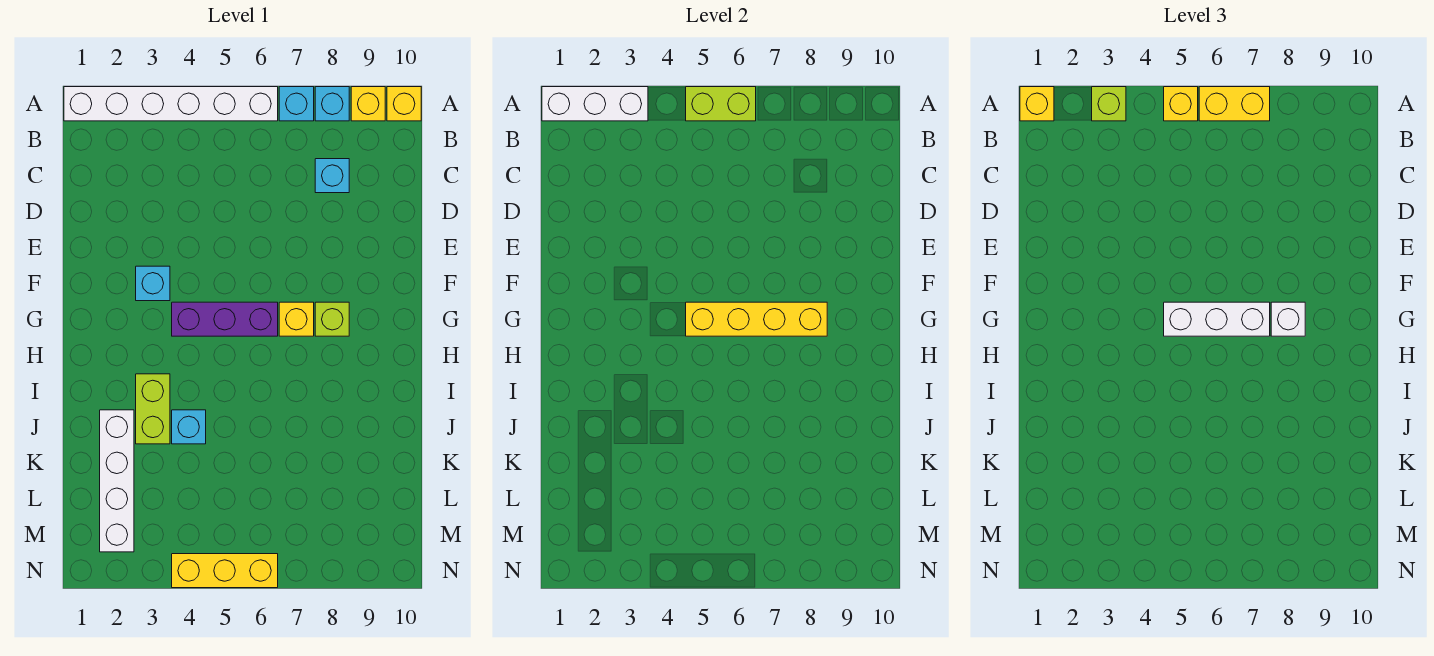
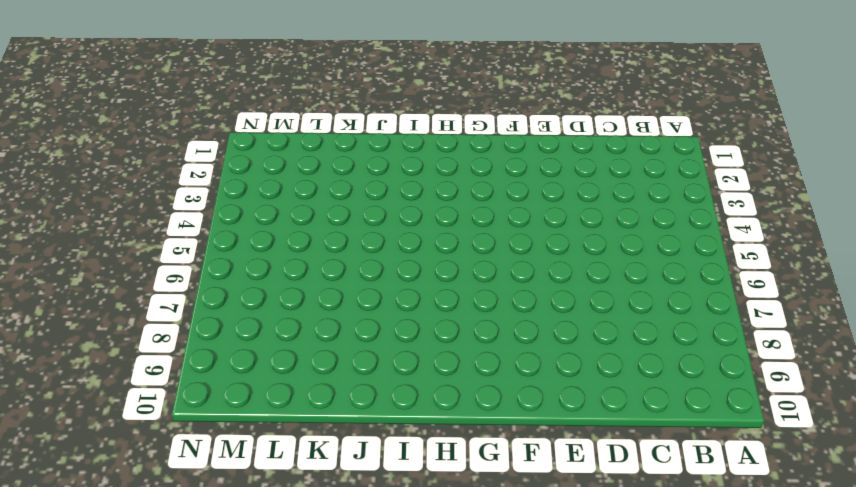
none -> white 1x6 brick [64,87,278,121]
none -> cyan 1x1 brick [279,87,314,121]
none -> cyan 1x1 brick [315,87,349,121]

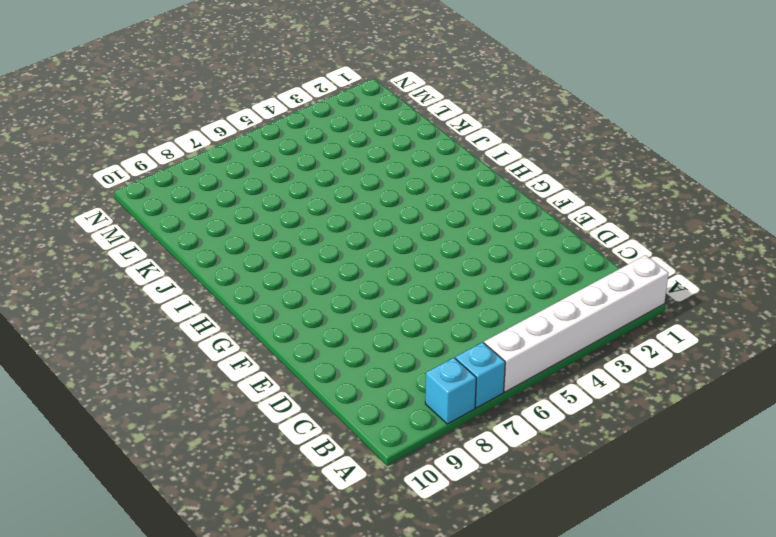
none -> yellow 1x1 brick [351,87,385,121]
none -> yellow 1x1 brick [387,87,421,121]
none -> cyan 1x1 brick [315,159,349,193]

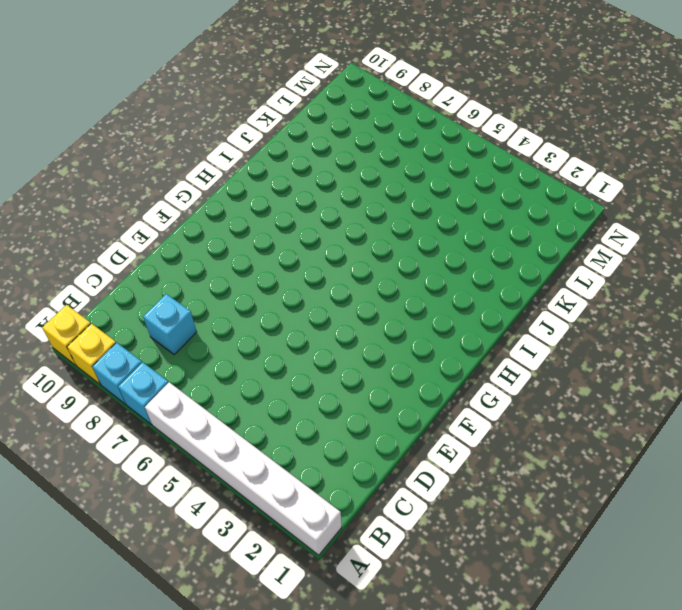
none -> cyan 1x1 brick [136,266,170,301]
none -> purple 1x3 brick [172,302,278,336]
none -> yellow 1x1 brick [279,302,314,336]

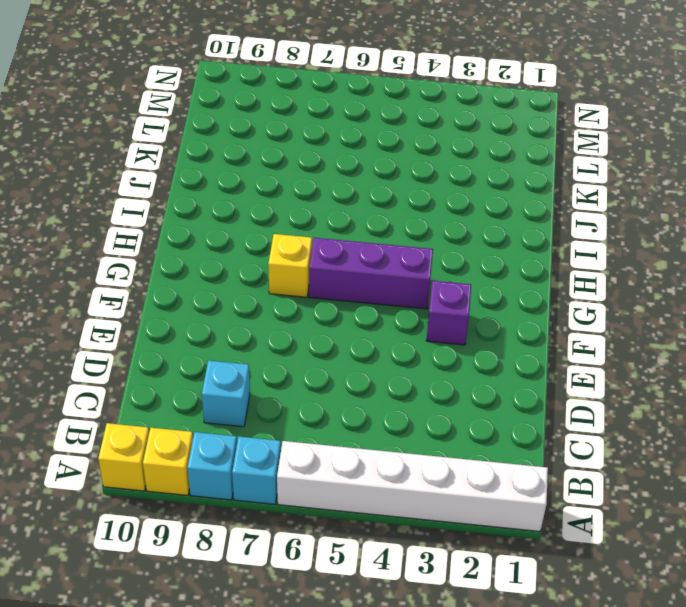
purple 1x1 brick [426,281,471,345] -> cyan 1x1 brick [136,266,170,301]
none -> lime 1x1 brick [315,302,349,336]
none -> lime 1x2 brick [136,374,170,444]
none -> white 1x4 brick [100,410,134,552]

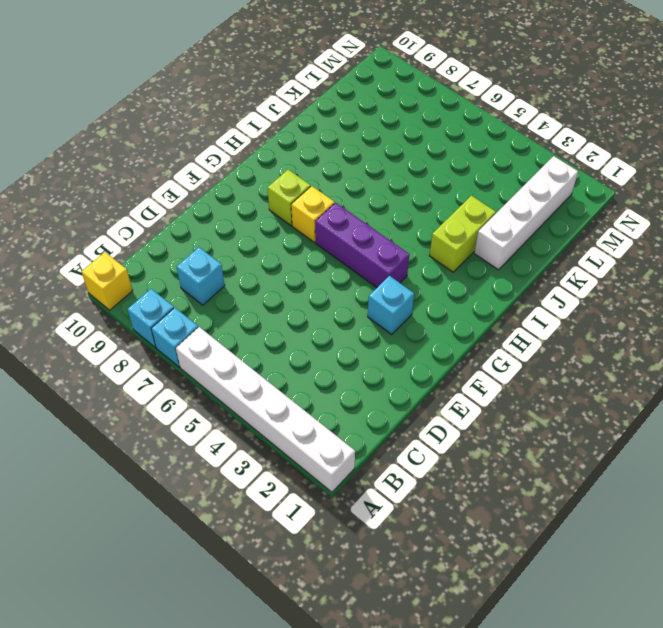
none -> yellow 1x1 brick [351,87,385,121]
none -> cyan 1x1 brick [172,410,206,444]
none -> yellow 1x3 brick [172,554,278,588]

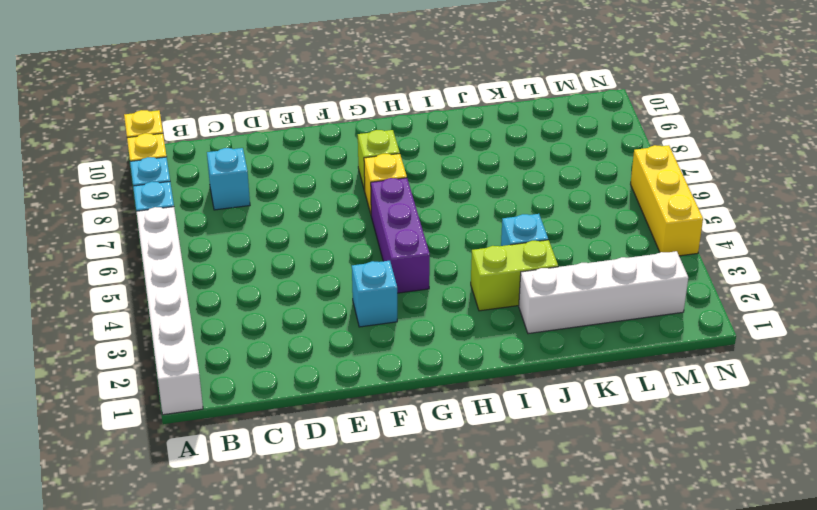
none -> white 1x3 brick [542,87,648,121]
none -> lime 1x2 brick [686,87,756,121]
none -> yellow 1x4 brick [686,302,827,336]

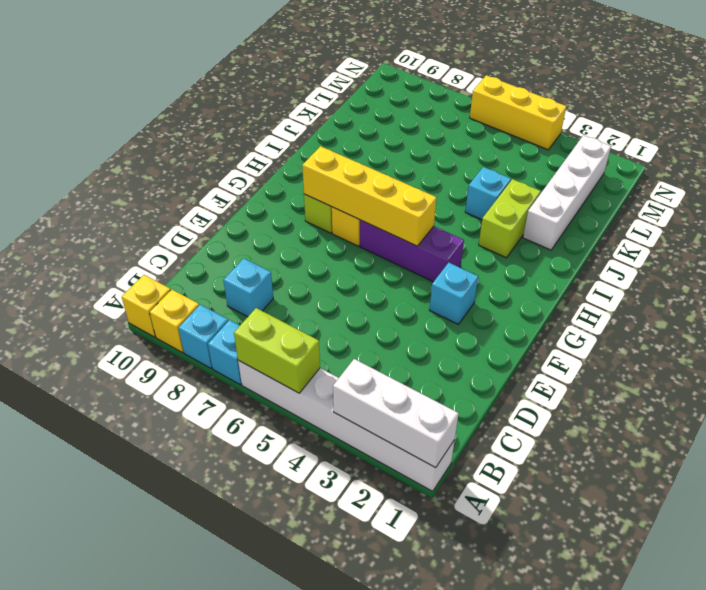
none -> yellow 1x1 brick [1020,87,1054,121]
none -> lime 1x1 brick [1092,87,1126,121]
none -> yellow 1x1 brick [1164,87,1198,121]

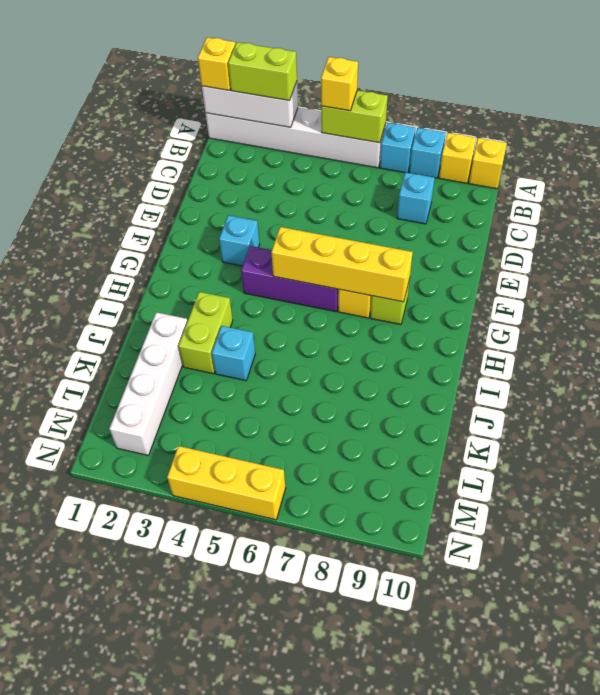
lime 1x2 brick [228,42,297,101] -> lime 1x1 brick [1092,87,1126,121]
none -> yellow 1x2 brick [1199,87,1270,121]
none -> white 1x3 brick [1164,302,1270,336]
none -> white 1x1 brick [1271,302,1305,336]

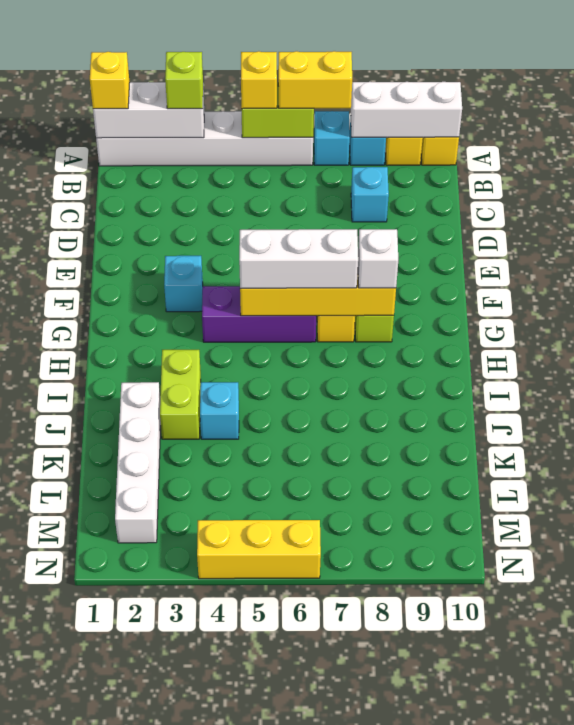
white 1x3 brick [351,82,462,137] -> none

